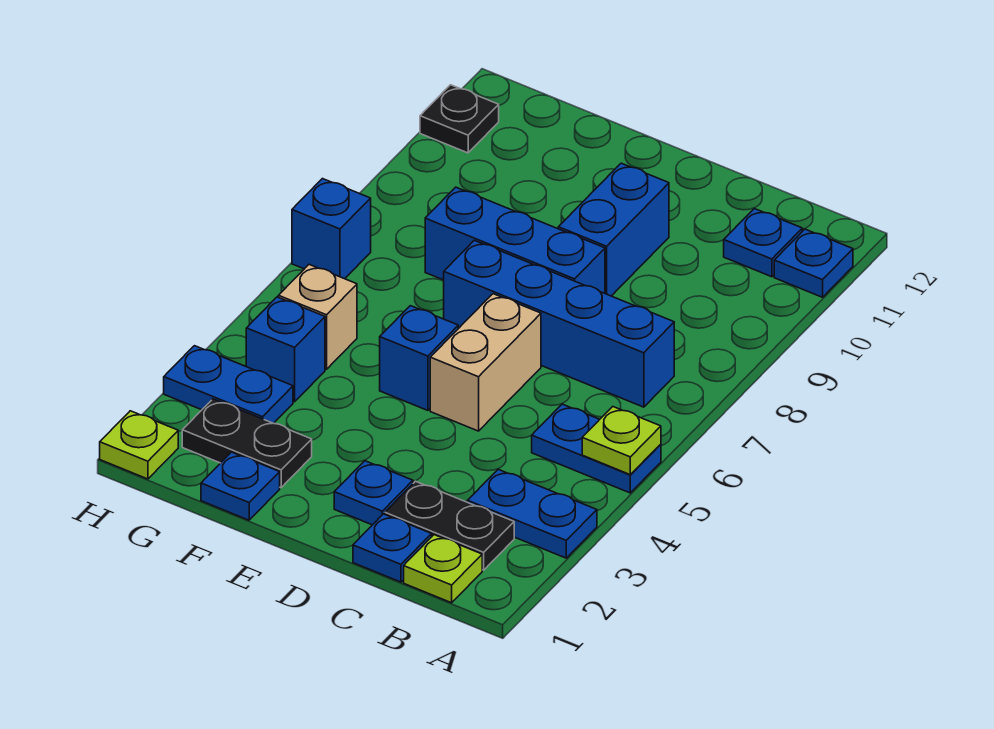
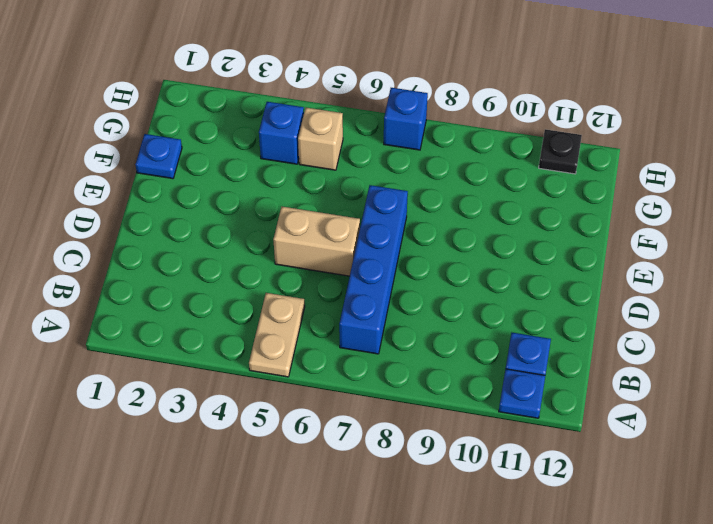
tan 1x2 plate [249,293,305,377] -> blue 1x2 plate [532,404,661,493]
none -> blue 1x2 plate [468,469,597,558]
none -> lime 1x1 plate [404,535,482,603]
none -> black 1x2 plate [385,481,514,570]

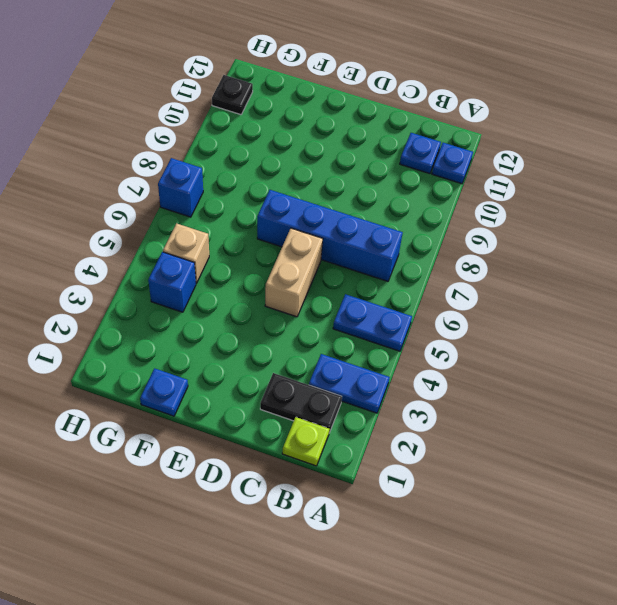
none -> blue 1x1 plate [353,514,432,582]
none -> blue 1x1 plate [334,461,413,525]
none -> blue 1x3 brick [425,187,605,293]

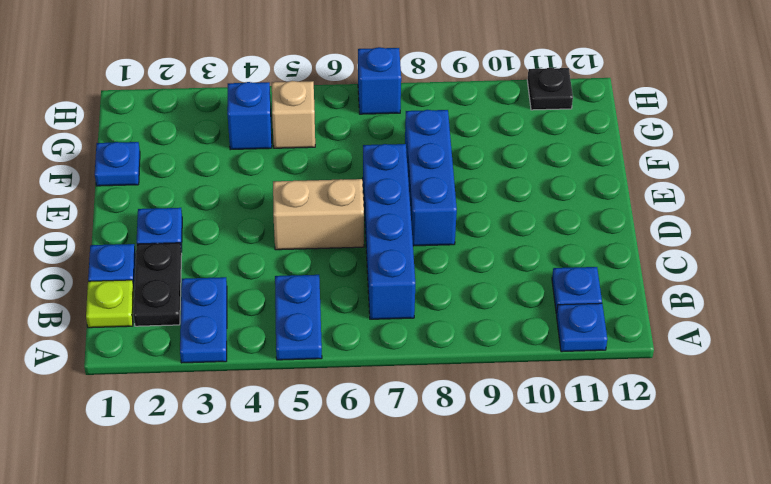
none -> blue 1x2 brick [558,163,669,296]
none -> blue 1x1 brick [380,306,458,410]
none -> black 1x2 plate [182,399,312,488]

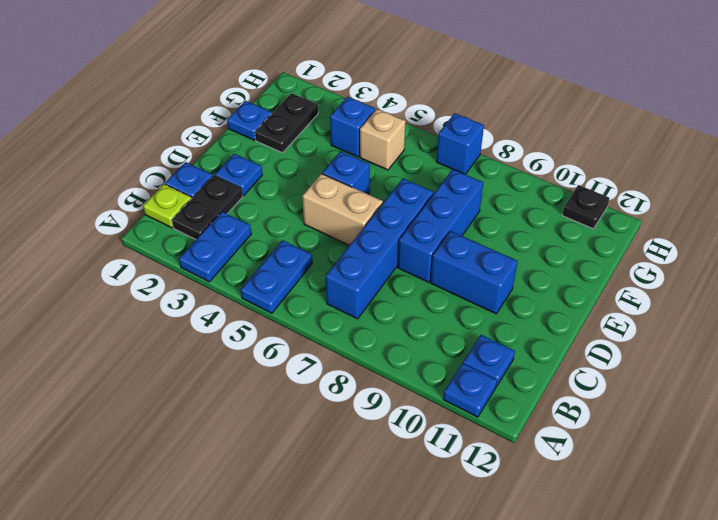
none -> blue 1x2 plate [164,346,293,423]
none -> lime 1x1 plate [100,411,178,479]
none -> lime 1x1 plate [582,407,661,474]

